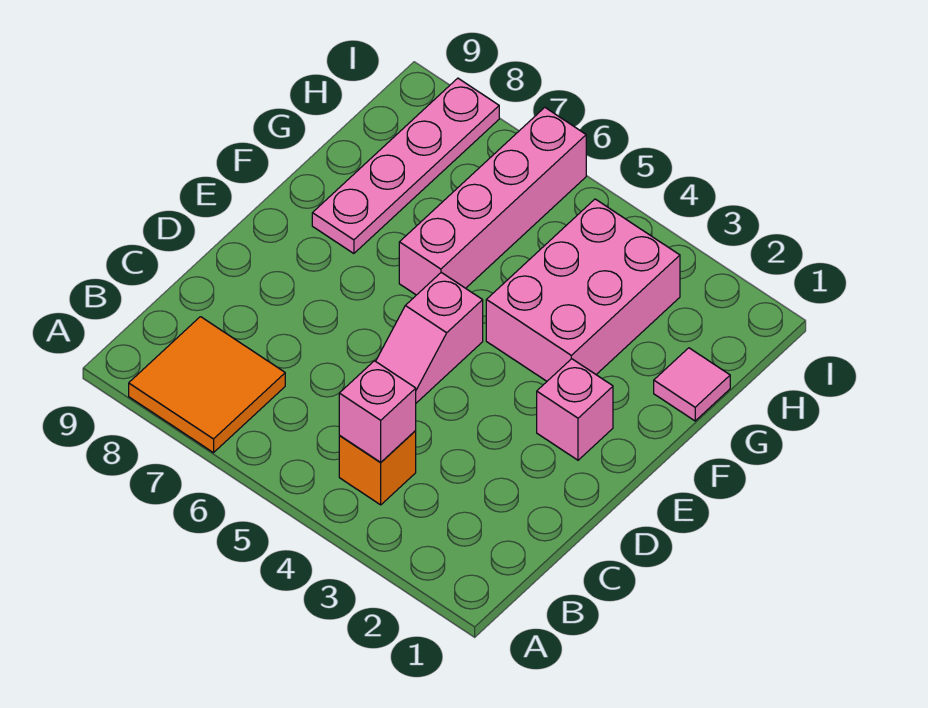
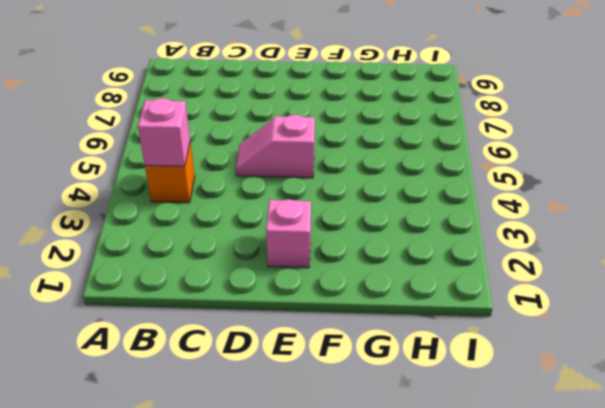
none -> orange 2x2 tile [129,317,285,453]
none -> pink 2x3 brick [486,199,680,381]

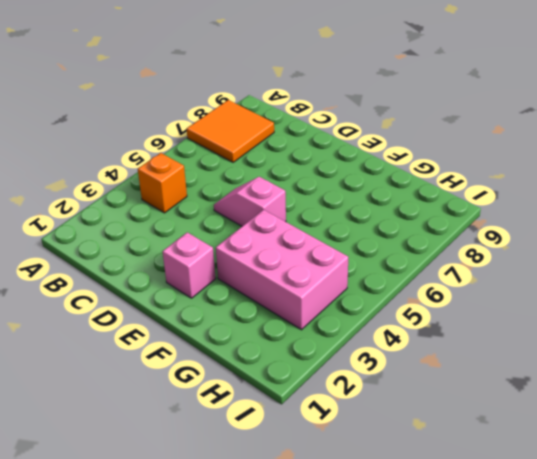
none -> pink 1x4 brick [399,108,586,295]
none -> pink 1x4 plate [312,78,499,254]

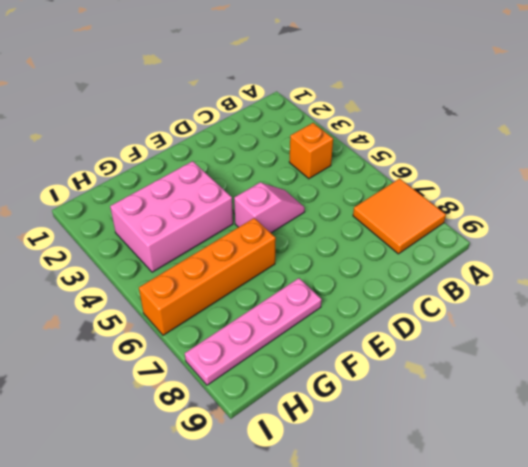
orange 1x4 brick [139,218,276,335] -> pink 1x4 brick [399,108,586,295]
none -> pink 1x1 brick [537,359,613,460]
none -> pink 1x1 tile [654,348,730,421]

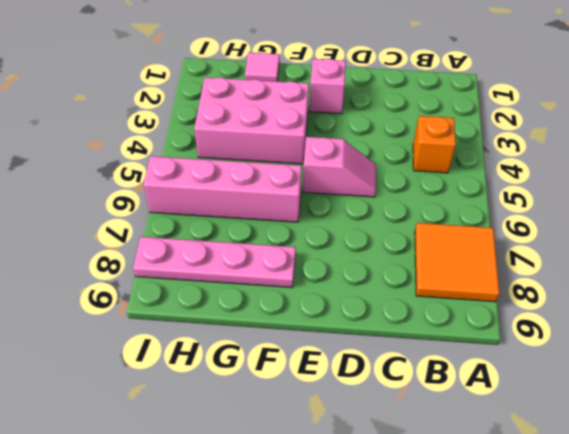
none -> pink 1x1 brick [339,361,416,462]

